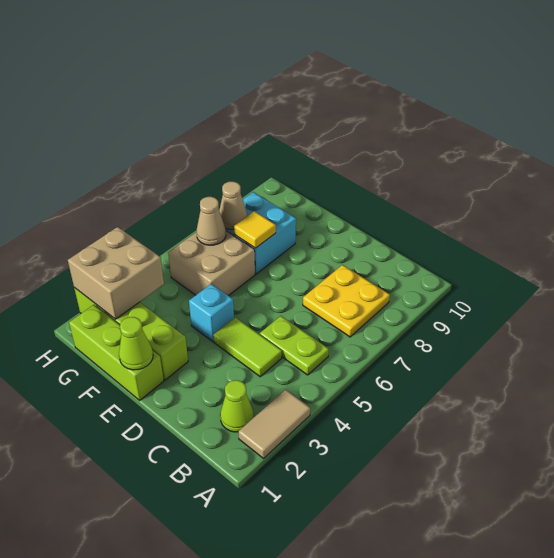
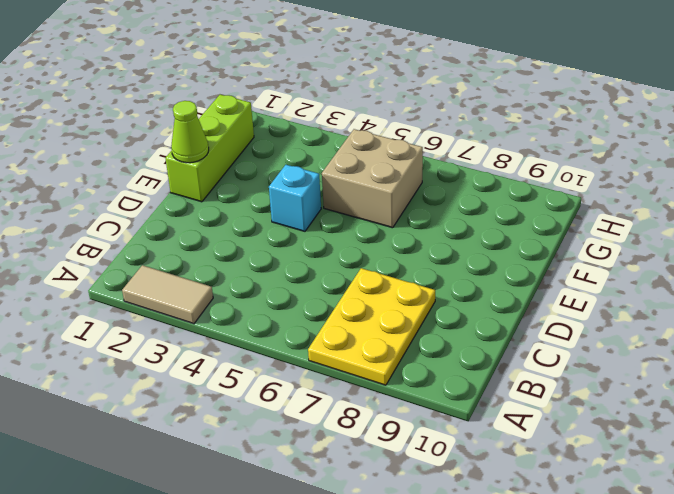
yellow 2x3 plate [308,268,435,385] -> yellow 2x2 plate [303,265,390,337]
none -> lime 1x1 cone [220,380,254,432]
none -> lime 1x2 plate [260,316,329,375]
none -> lime 1x2 tile [213,317,282,377]

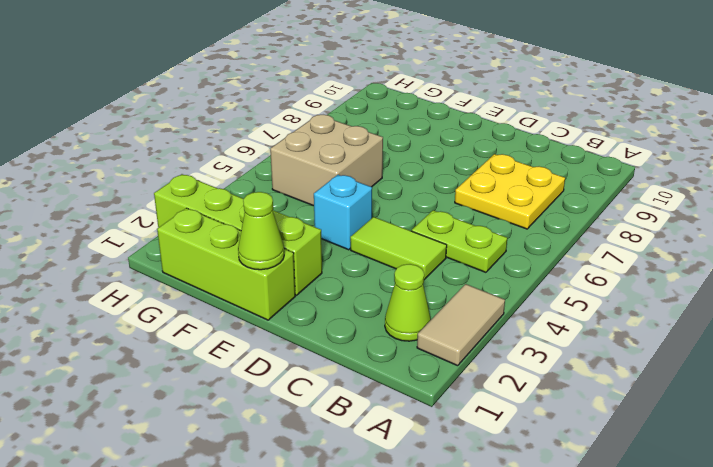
none -> cyan 2x2 brick [226,192,296,274]
none -> yellow 1x1 tile [234,211,276,248]
none -> tan 2x2 brick [68,227,164,319]

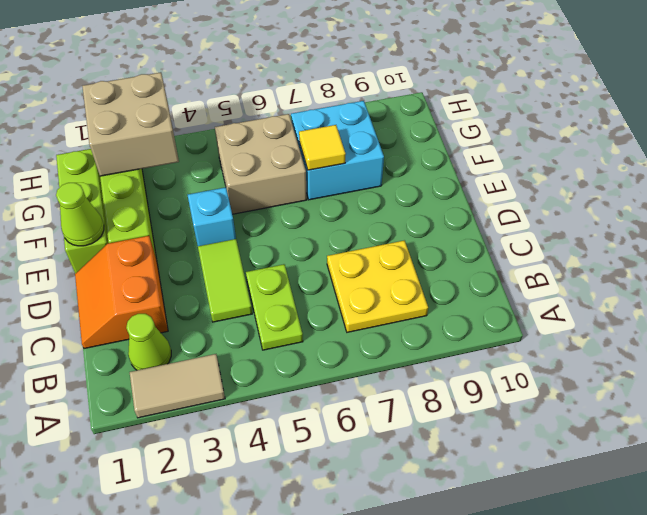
orange 2x2 slope [75,236,168,349] -> none
none -> tan 1x1 cone [197,197,226,245]
none -> tan 1x1 cone [219,182,247,230]

